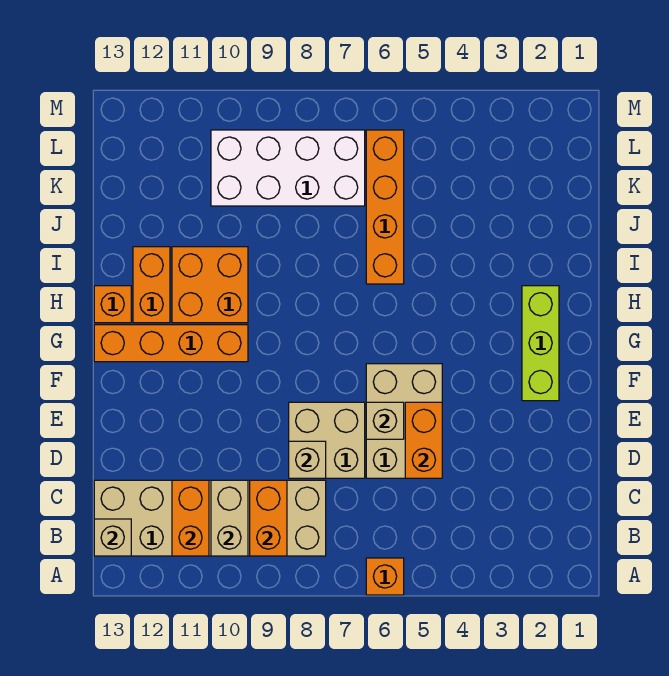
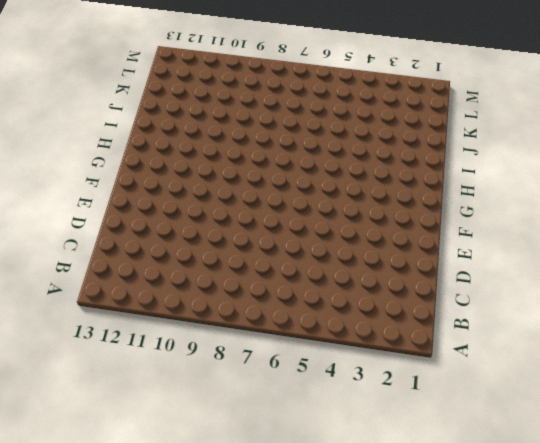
none -> orange 1x1 brick [366,558,404,595]
none -> tan 2x6 brick [94,480,326,556]
none -> tan 2x3 brick [366,364,442,478]

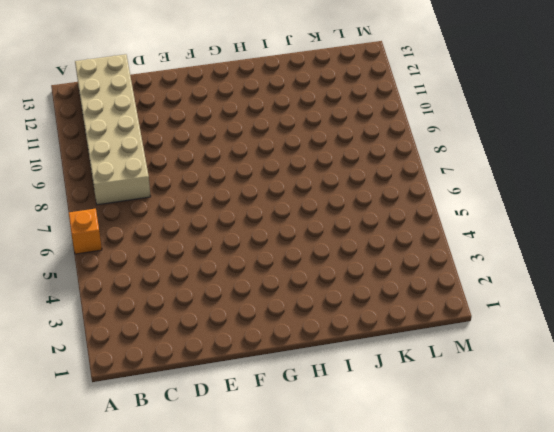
none -> tan 2x3 brick [366,364,442,478]
none -> tan 2x2 brick [289,402,365,478]
none -> lime 1x3 brick [522,286,559,401]

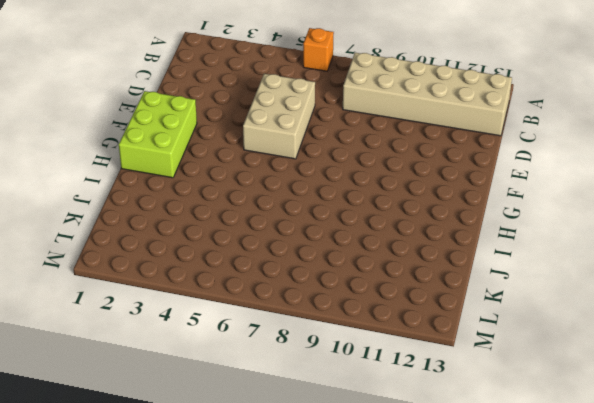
lime 2x3 brick [119,91,197,178] -> lime 1x3 brick [522,286,559,401]
none -> tan 2x2 brick [289,402,365,478]
none -> orange 1x4 brick [94,325,248,362]
none -> orange 2x2 brick [172,247,248,323]

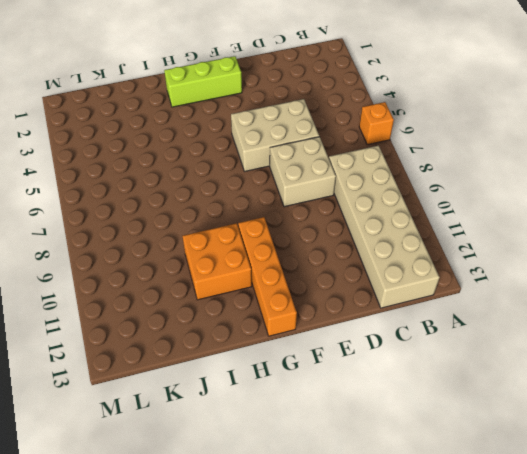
none -> orange 1x2 brick [133,247,170,323]
none -> orange 1x1 brick [94,286,131,323]
none -> orange 1x4 brick [366,130,404,284]

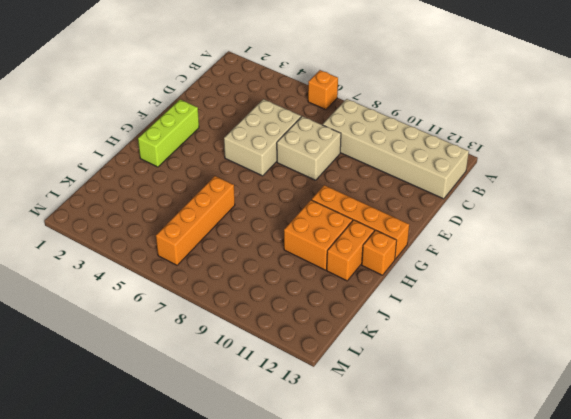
none -> white 2x4 brick [211,130,365,206]
none -> orange 1x2 brick [250,480,287,556]
none -> tan 1x2 brick [211,480,248,556]

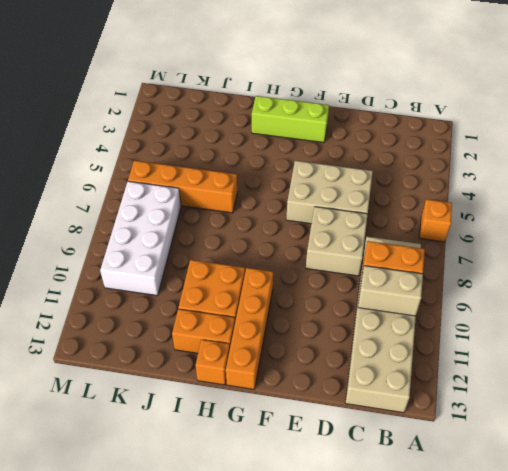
none -> orange 1x2 brick [172,480,209,556]
none -> tan 1x1 brick [94,519,131,556]
none -> orange 1x2 brick [405,402,442,478]

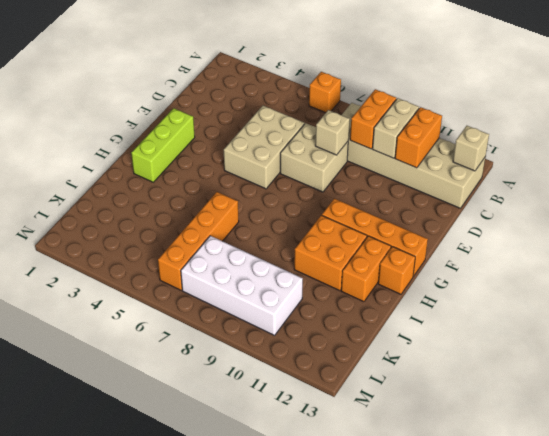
none -> orange 1x2 brick [405,402,442,478]
none -> tan 1x1 brick [366,402,404,439]

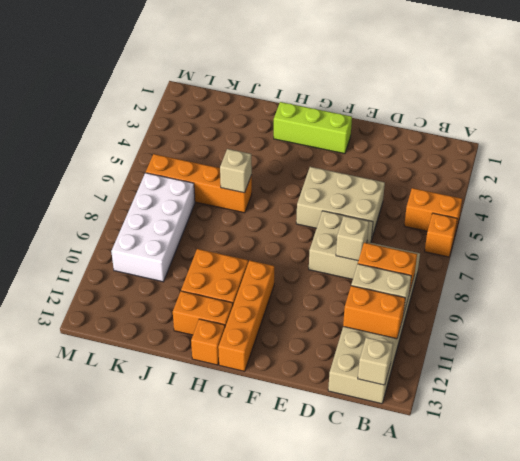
orange 1x2 brick [404,188,462,233] -> orange 1x2 brick moved to [405,402,442,478]
tan 1x1 brick [220,149,252,193] -> tan 1x1 brick moved to [366,402,404,439]

